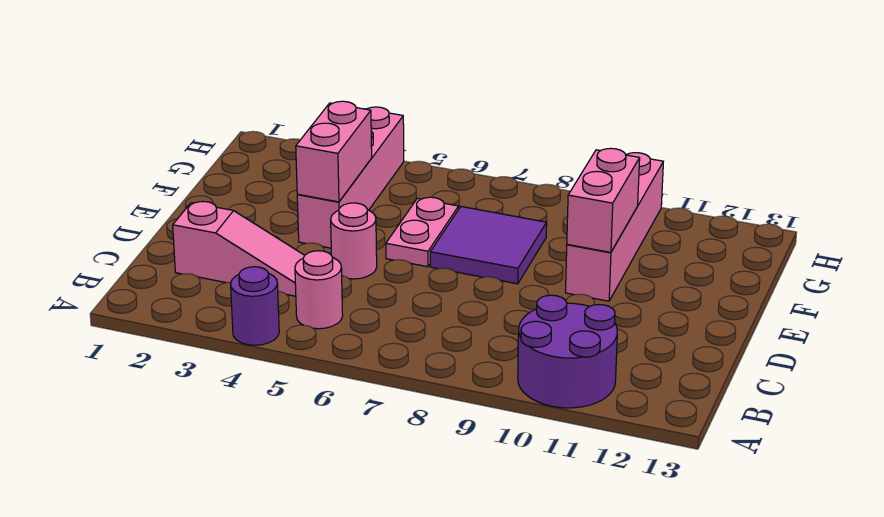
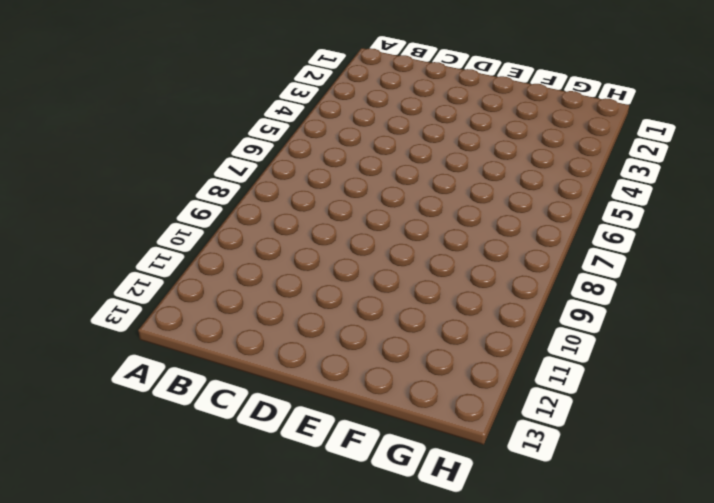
none -> purple 1x1 round brick [231,267,279,345]
none -> purple 2x2 round brick [518,295,617,408]

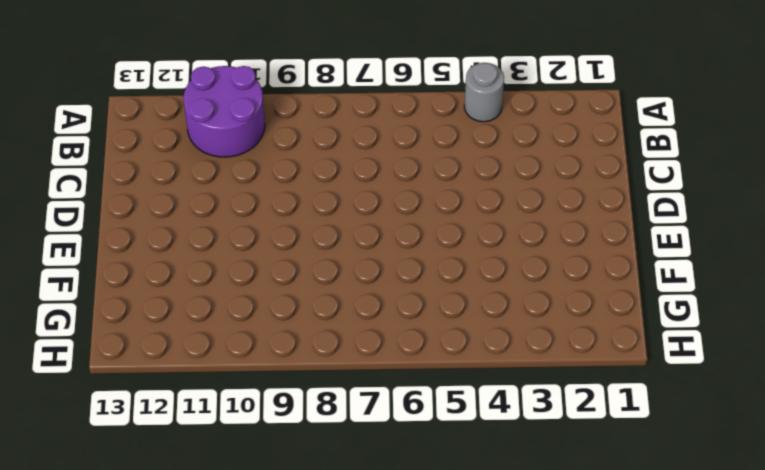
grey 1x1 round brick [464,63,504,122] -> purple 1x1 round brick [231,267,279,345]
none -> pink 1x1 round brick [295,251,343,329]
none -> pink 1x3 slope [173,202,305,296]

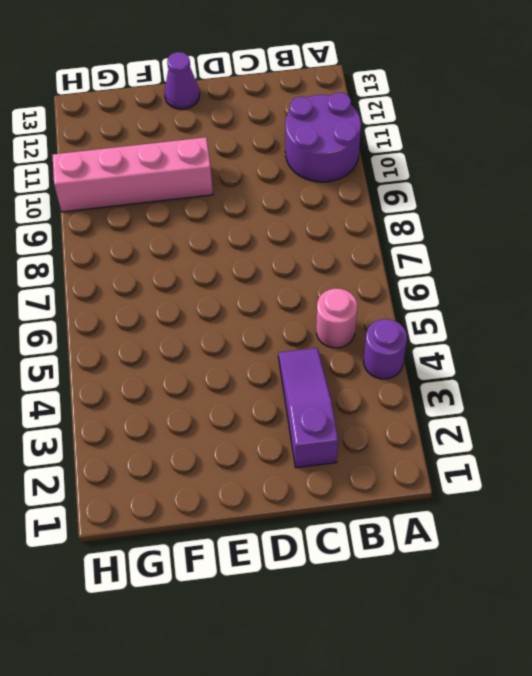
purple 1x3 slope [278,348,338,468] -> pink 1x3 slope [173,202,305,296]
purple 1x1 cone [165,52,200,109] -> none
none -> pink 1x1 round brick [331,203,377,279]
none -> pink 1x4 brick [297,107,404,248]

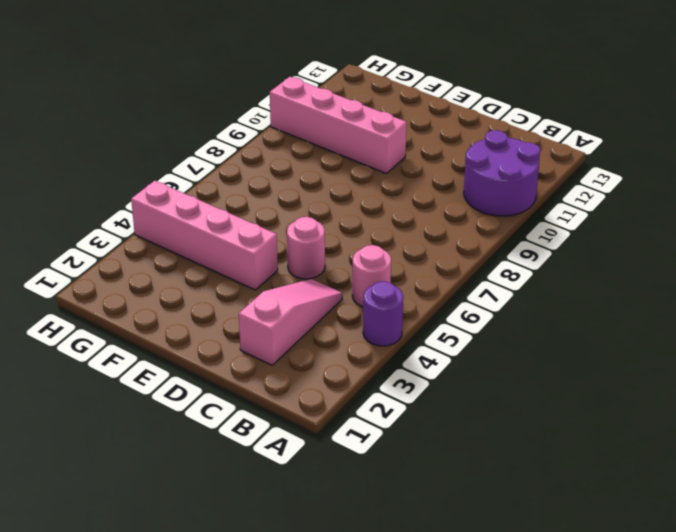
none -> pink 1x2 plate [386,197,459,267]
none -> purple 2x2 tile [430,207,547,284]

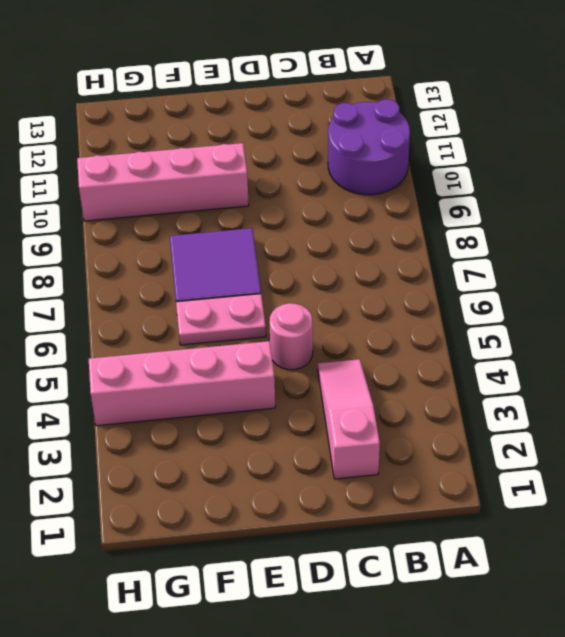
none -> purple 1x1 round brick [231,267,279,345]
none -> pink 1x1 round brick [295,251,343,329]

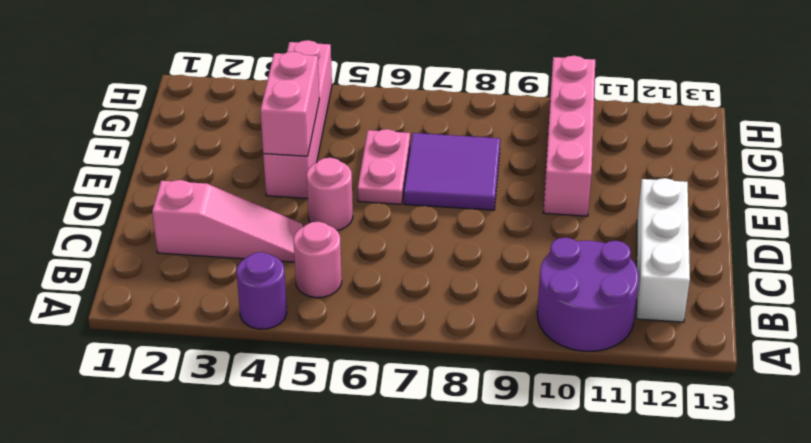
white 1x3 brick [636,178,690,322] -> none
none -> pink 1x2 brick [567,148,640,252]

